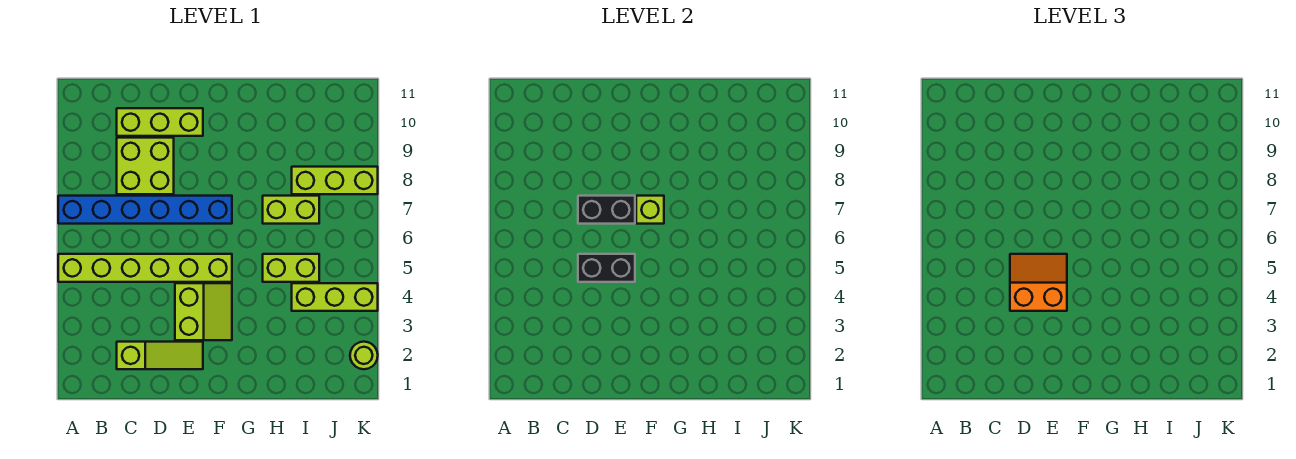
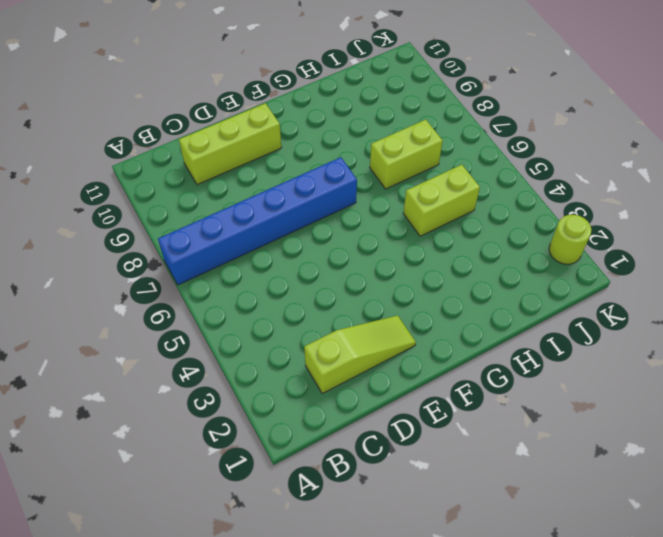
none -> lime 1x6 brick [58,254,232,282]
none -> lime 2x2 brick [117,138,174,194]
none -> lime 2x2 slope [175,283,232,340]

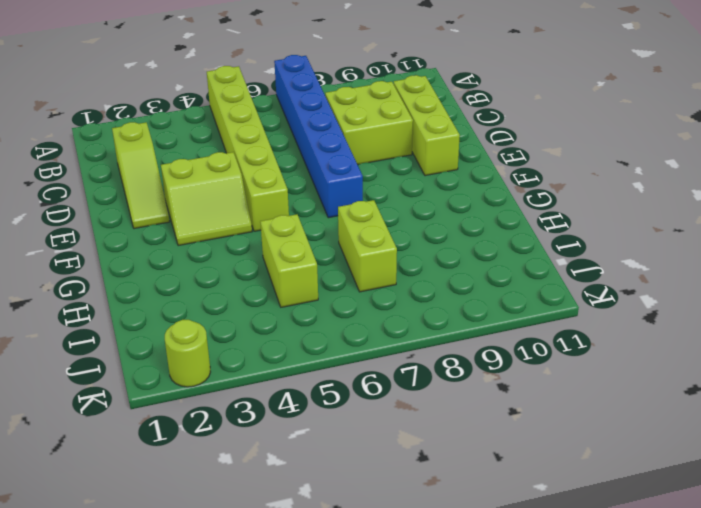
none -> lime 1x3 brick [292,283,378,311]
none -> lime 1x3 brick [292,167,378,194]
none -> black 1x2 brick [578,254,635,282]

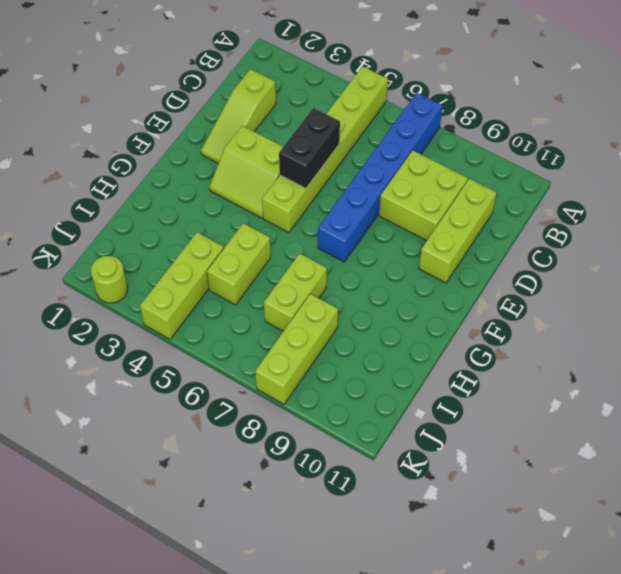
none -> black 1x2 brick [578,196,635,224]
none -> lime 1x1 brick [636,196,664,224]
none -> orange 2x2 slope [1010,254,1067,311]

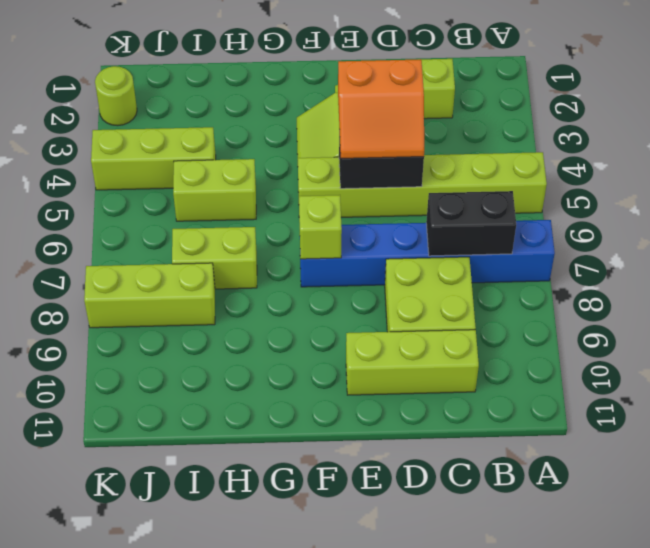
black 1x2 brick [426,191,516,256] -> black 1x2 brick moved to [578,196,635,224]

